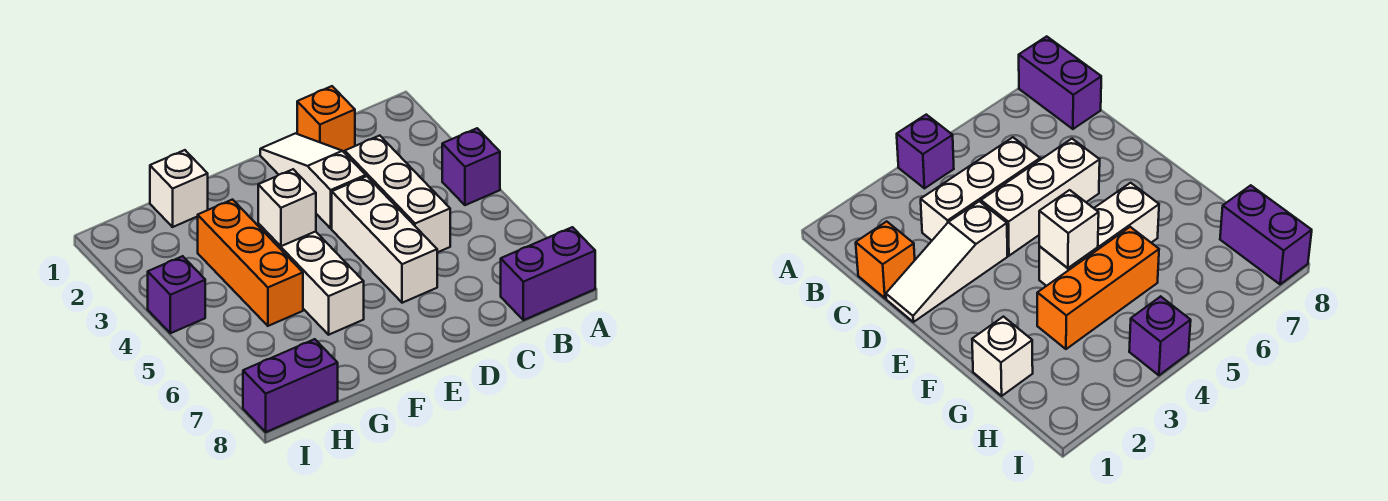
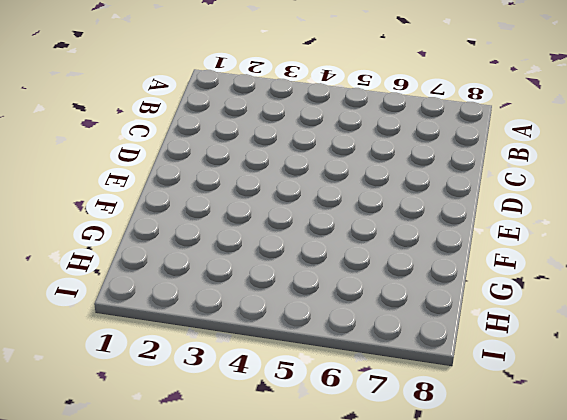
none -> purple 1x1 brick [442,128,500,205]
none -> purple 1x2 brick [501,227,595,320]
none -> orange 1x1 brick [297,86,355,153]

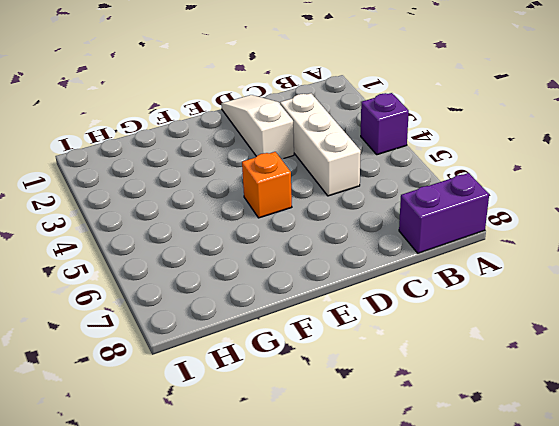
orange 1x1 brick [242,152,292,218] -> orange 1x1 brick moved to [297,86,355,153]
none -> white 1x3 brick [332,176,437,303]
none -> white 1x3 brick [258,224,364,335]
none -> white 1x1 brick [150,150,208,227]

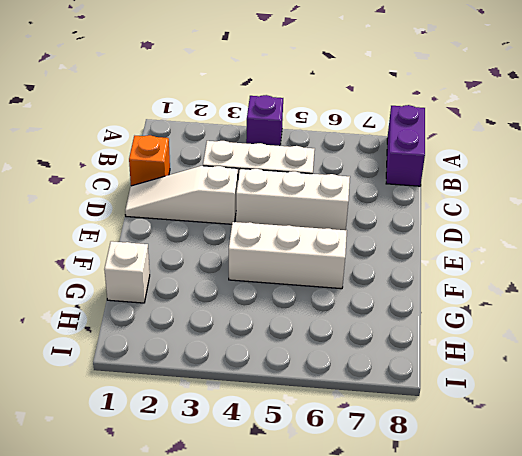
none -> orange 1x3 brick [198,200,303,326]
none -> purple 1x2 brick [243,339,338,432]
none -> purple 1x1 brick [148,256,205,333]

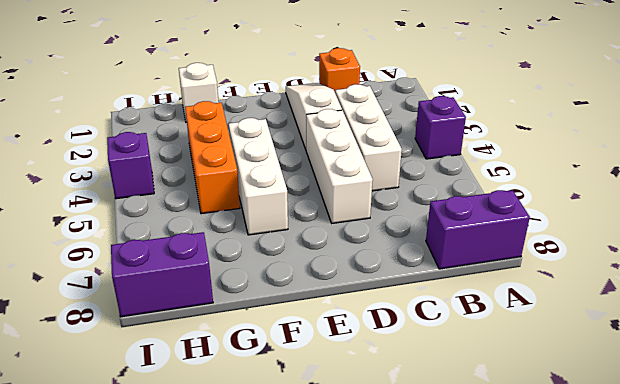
none -> white 1x1 brick [258,169,316,246]

